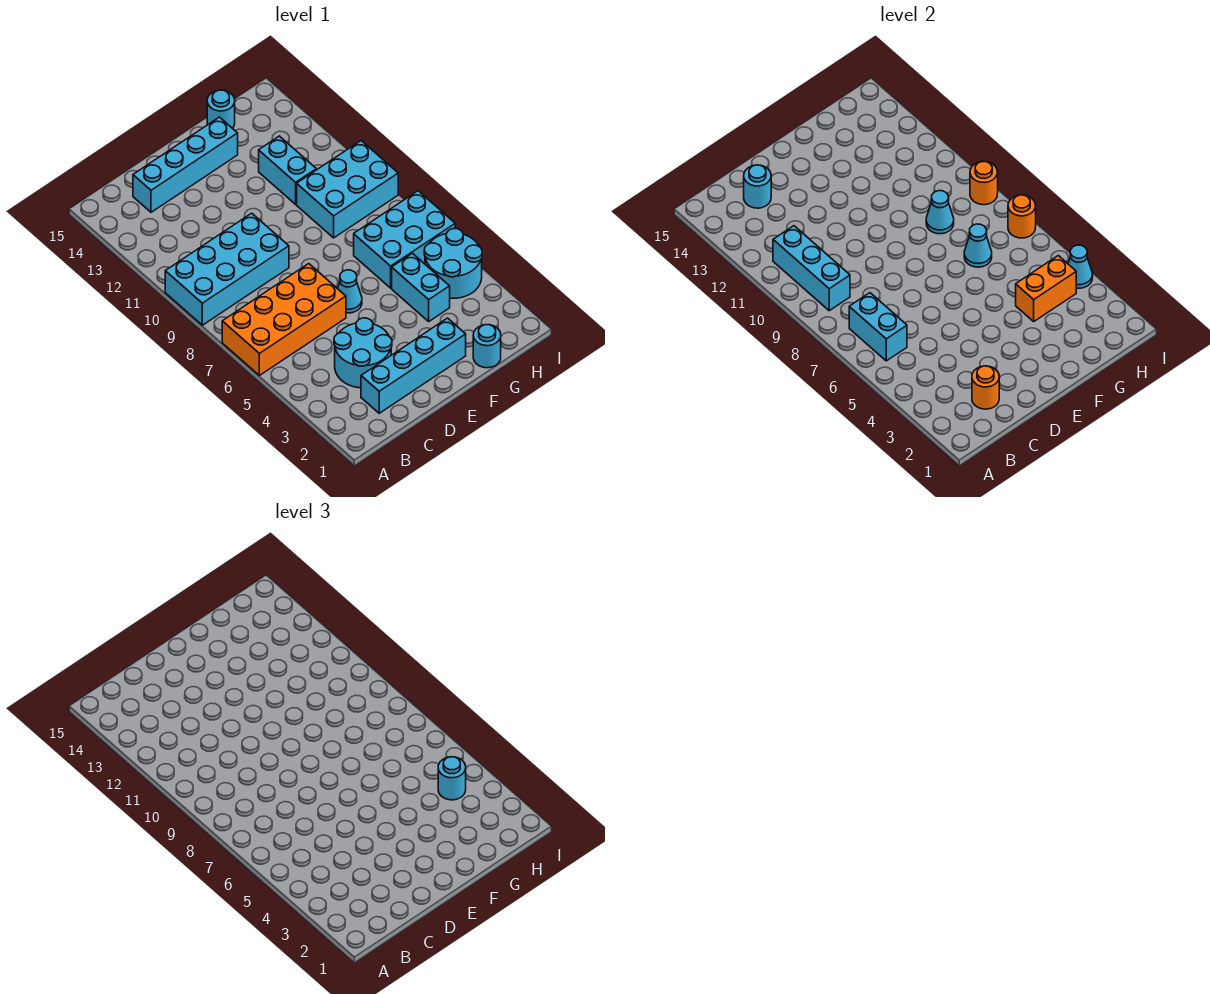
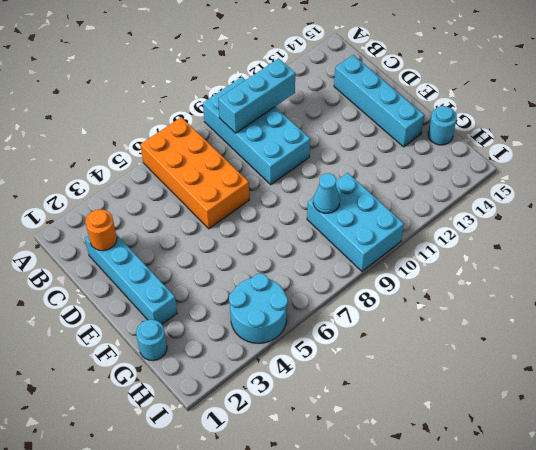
none -> cyan 2x2 round brick [334,318,392,388]
none -> cyan 1x1 cone [337,270,362,313]
none -> cyan 1x2 brick [392,253,450,321]

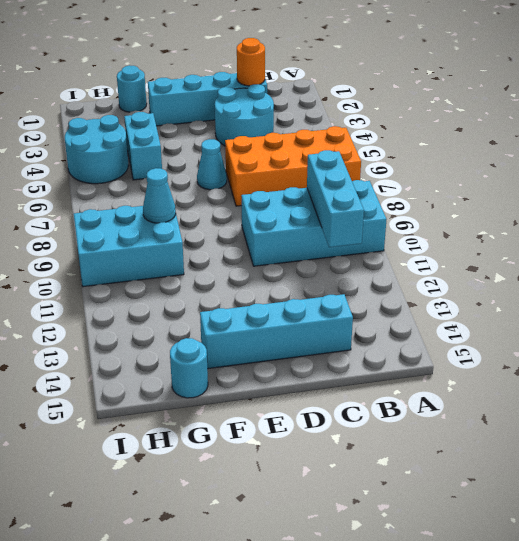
none -> cyan 2x3 brick [354,191,455,288]
none -> cyan 1x2 brick [259,136,316,204]
none -> cyan 1x2 brick [849,293,907,361]

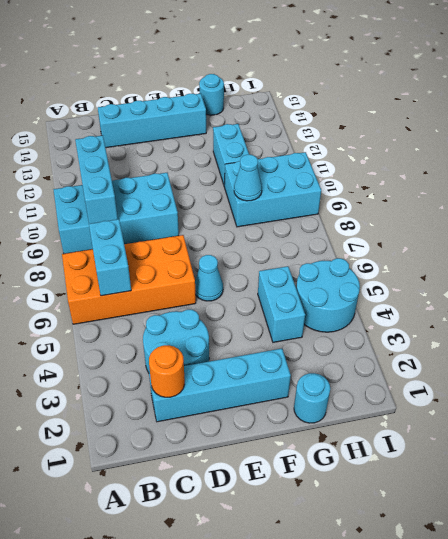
none -> cyan 2x3 brick [354,191,455,288]
none -> cyan 1x1 round brick [744,165,771,208]
none -> orange 1x2 brick [1016,256,1076,321]

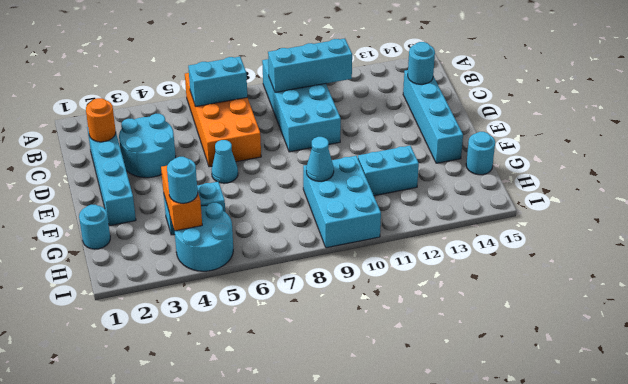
none -> cyan 2x3 brick [354,191,455,288]
none -> cyan 1x1 cone [964,224,992,267]
none -> cyan 1x1 cone [1068,245,1093,288]

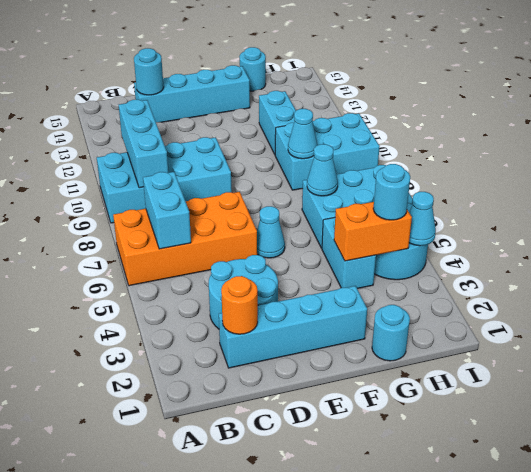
none -> orange 1x1 round brick [1008,195,1036,238]
none -> orange 1x1 round brick [970,162,998,205]

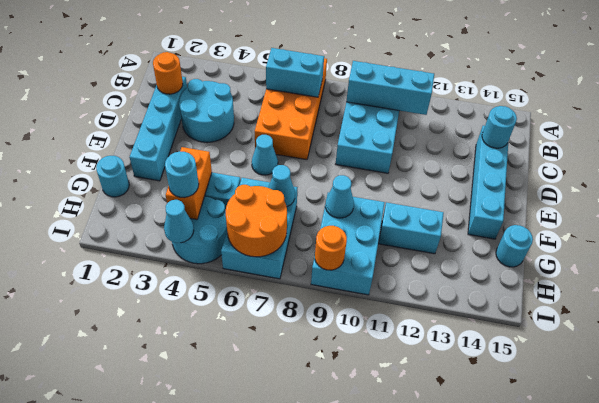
orange 2x2 round brick [226,185,287,257] -> orange 1x1 round brick [1008,195,1036,238]

